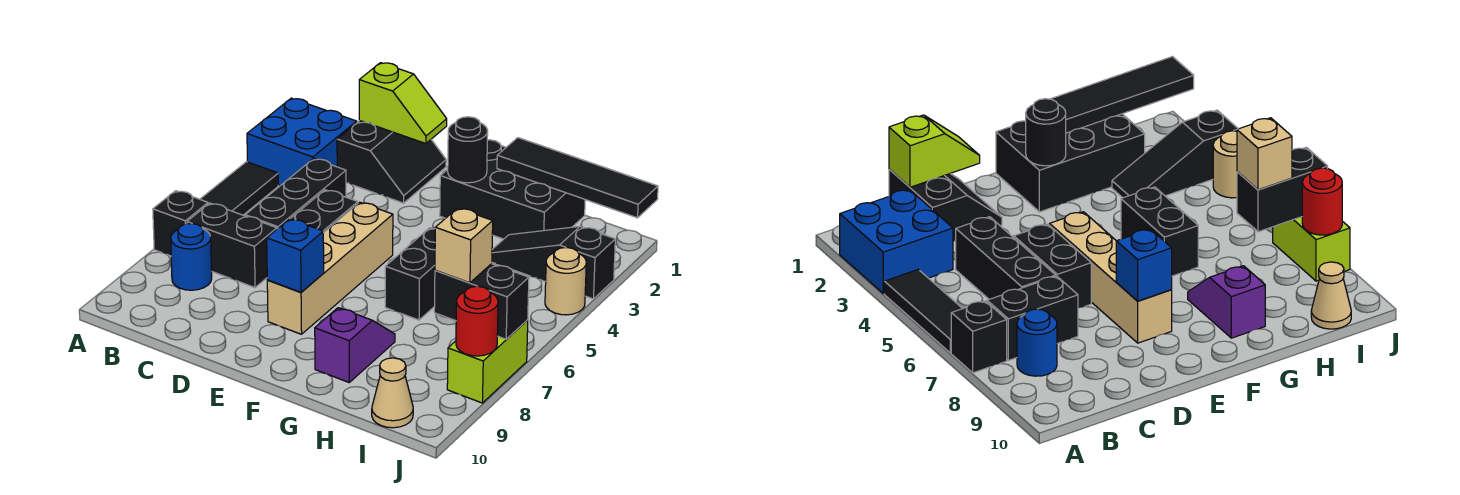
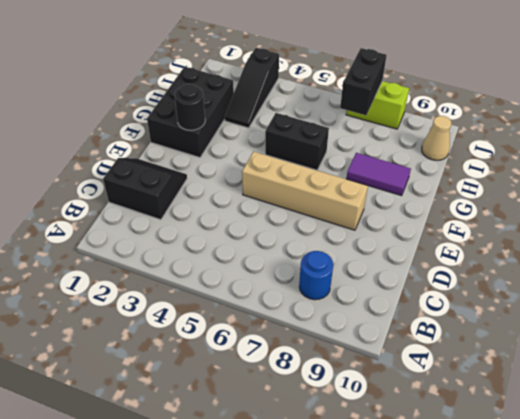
purple 1x2 tile [346,153,411,196] -> purple 1x2 slope [315,308,395,382]
none -> blue 2x2 brick [247,98,357,186]
none -> black 1x3 tile [200,162,278,215]
none -> black 1x1 brick [153,191,208,256]

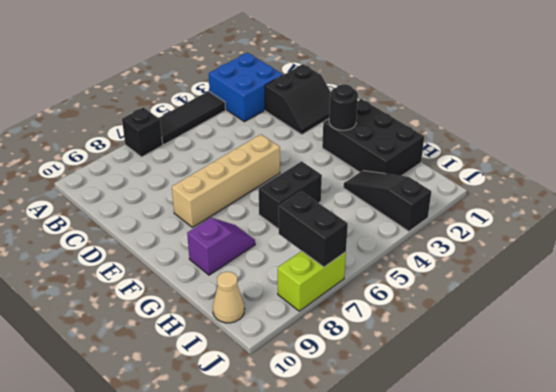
none -> black 1x2 brick [187,203,277,288]
none -> blue 1x1 round brick [171,223,212,290]
none -> black 1x3 brick [245,159,346,229]

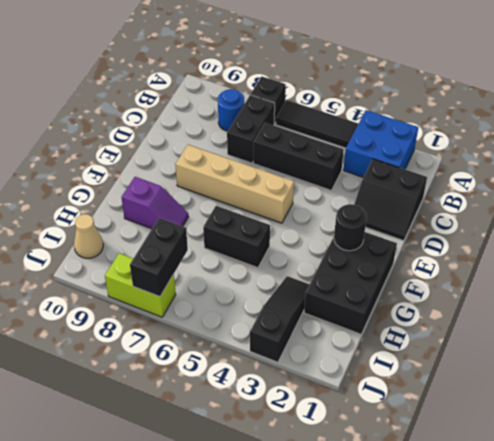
none -> black 1x2 brick [290,190,358,233]
none -> tan 1x1 round brick [545,247,586,315]
none -> lime 1x2 slope [359,63,447,144]

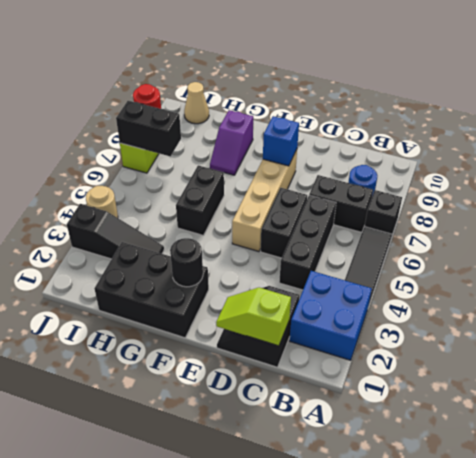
none -> black 1x4 tile [497,138,658,218]
none -> tan 1x1 brick [435,208,493,283]

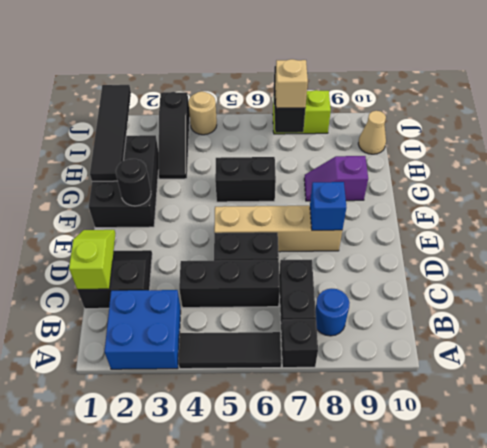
none -> red 1x1 round brick [456,286,498,356]

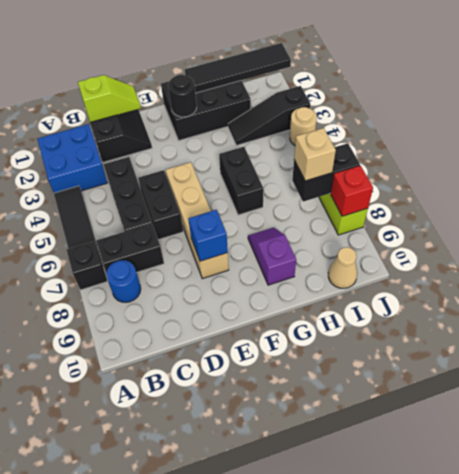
red 1x1 brick [331,166,373,216] -> red 1x1 round brick [456,286,498,356]

